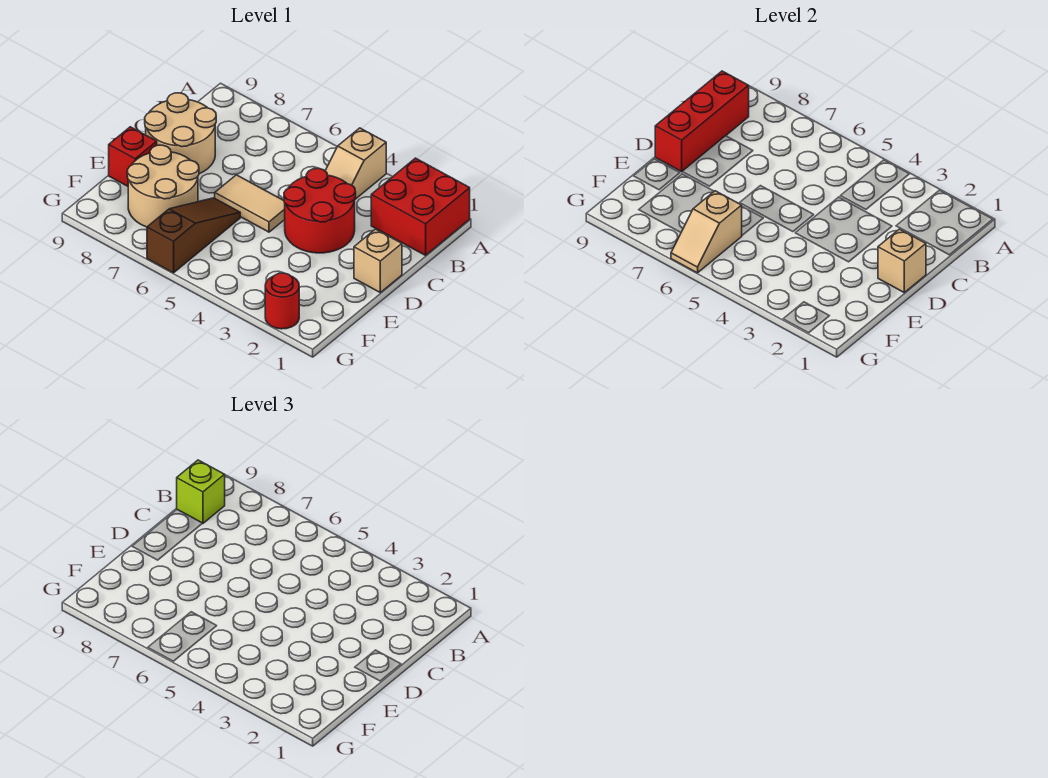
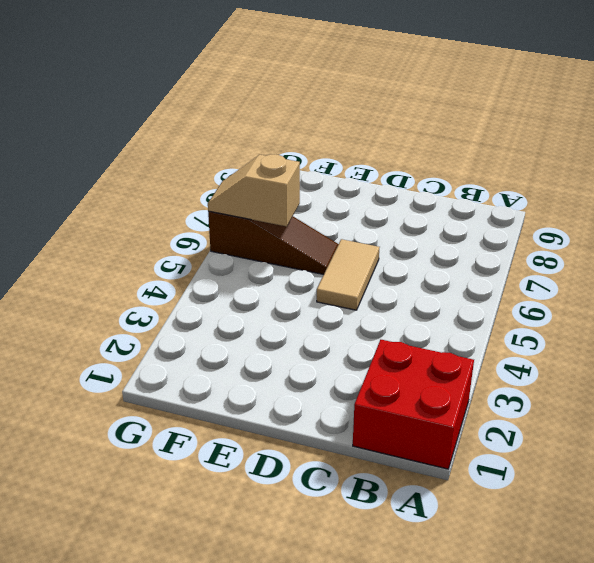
none -> tan 1x2 slope [325,128,386,199]
none -> red 2x2 round brick [284,168,356,253]
none -> tan 2x2 round brick [145,93,216,174]

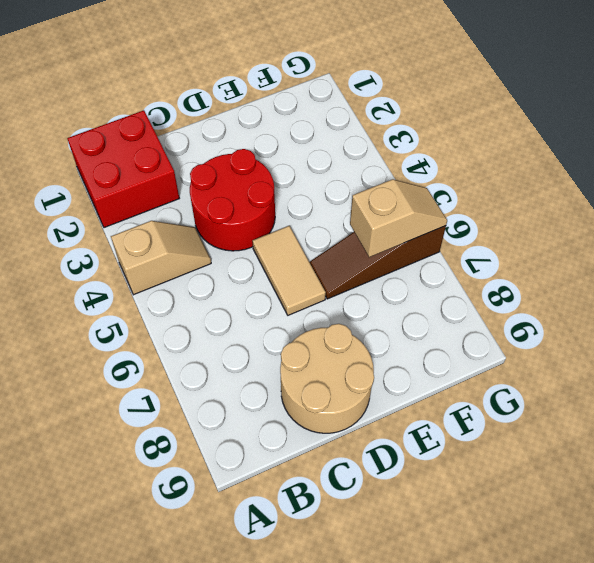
none -> tan 1x1 brick [354,229,402,292]
none -> tan 2x2 round brick [127,145,199,227]
none -> red 1x1 brick [109,127,157,186]

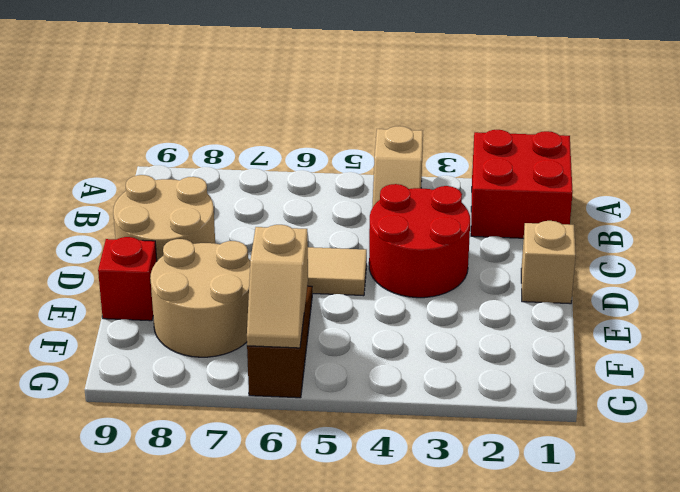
none -> red 1x1 round brick [265,273,299,329]
none -> red 1x3 brick [655,71,749,172]
none -> tan 1x1 brick [878,229,926,292]

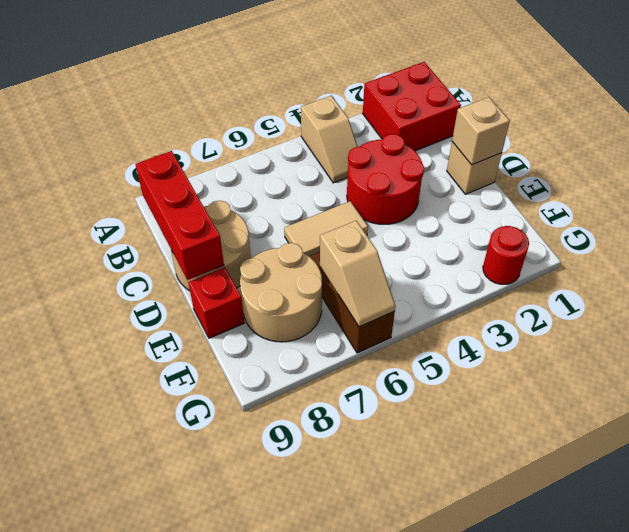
none -> lime 1x1 brick [177,460,225,523]

